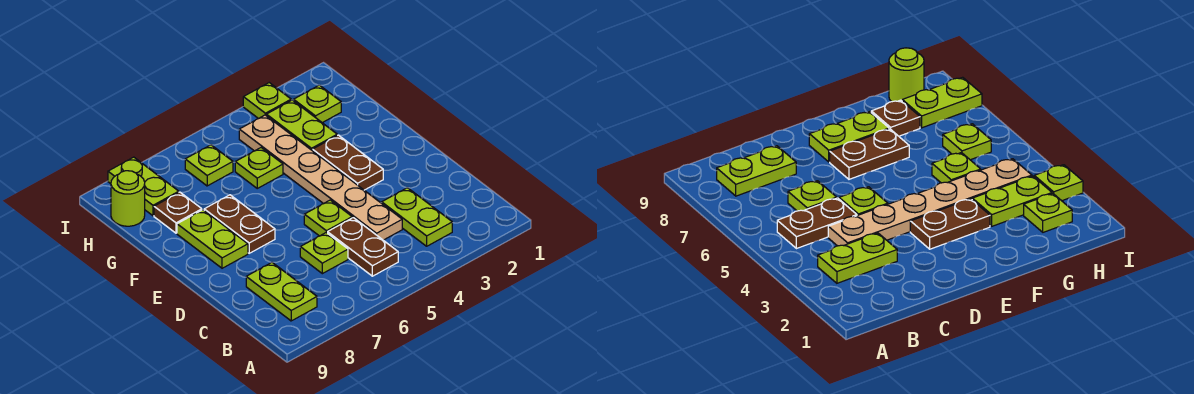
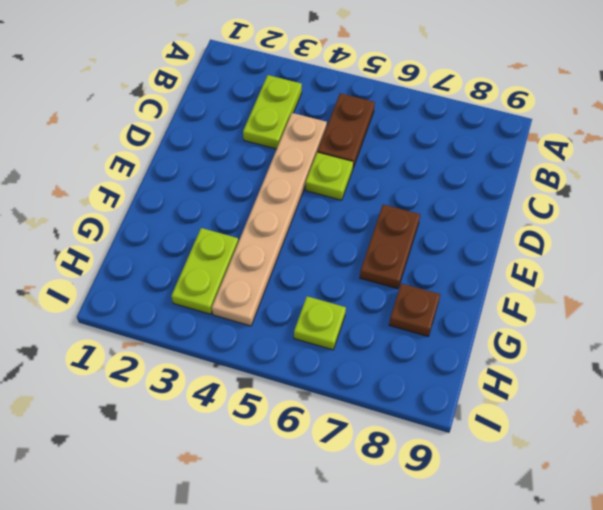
none -> lime 1x2 plate [246,262,317,321]
none -> lime 1x1 plate [300,233,348,274]
none -> brown 1x2 plate [313,135,383,190]

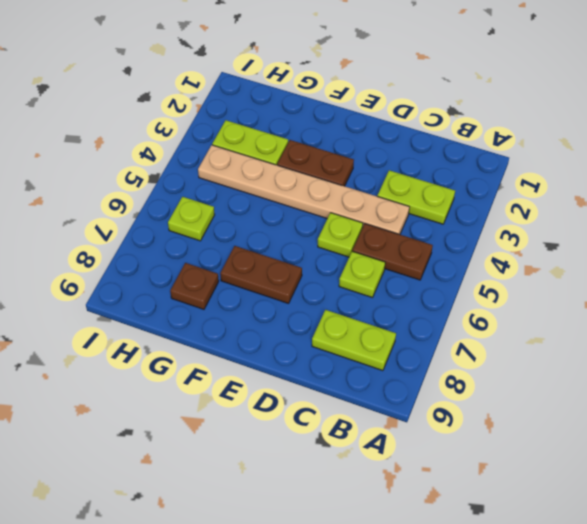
none -> lime 1x2 plate [177,210,248,268]
none -> lime 1x1 plate [235,148,283,188]
none -> lime 1x1 plate [294,85,341,123]

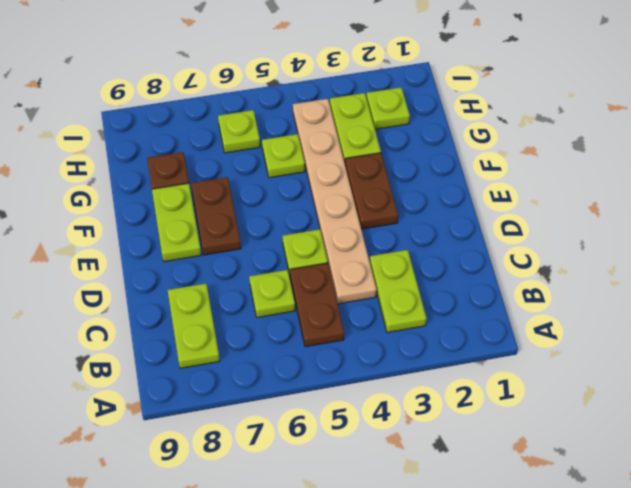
none -> lime 1x2 plate [108,157,179,216]
none -> lime 1x1 round brick [111,171,145,226]
none -> lime 1x1 plate [243,83,291,119]

